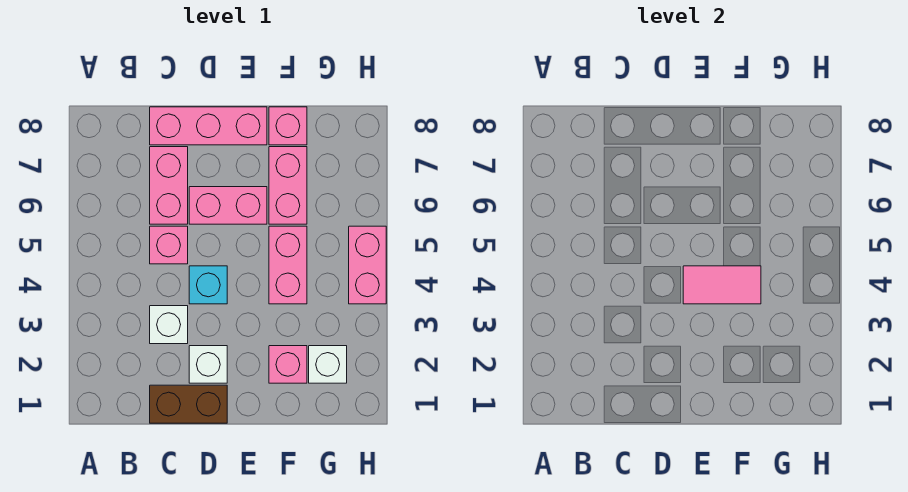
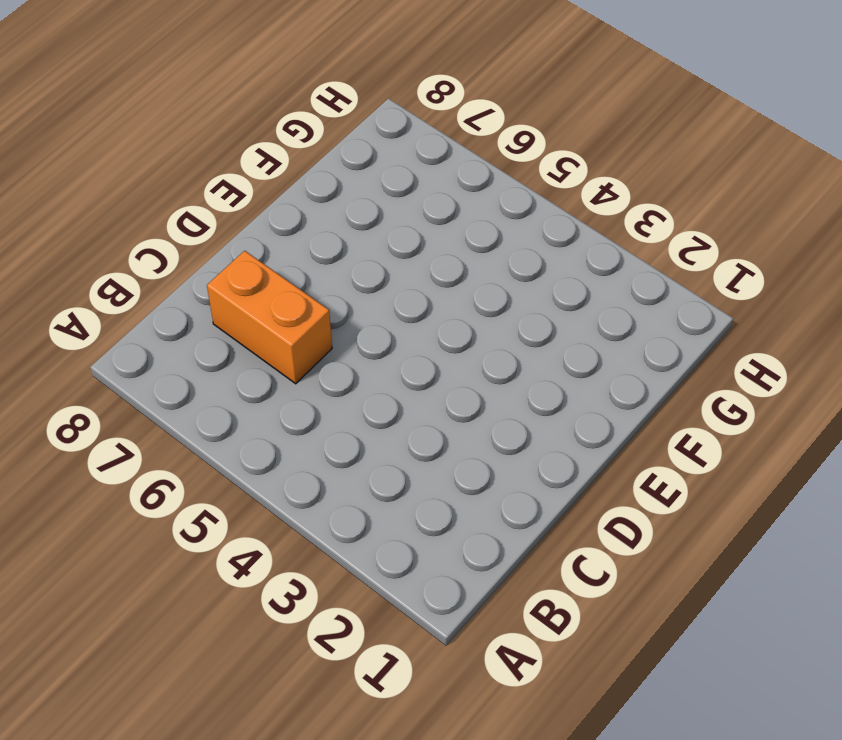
orange 1x2 brick [207,251,332,384] -> pink 1x2 brick [150,147,188,224]
none -> brown 1x2 brick [150,385,227,423]
none -> white 1x1 brick [150,306,188,344]
none -> pink 1x1 brick [150,226,188,264]

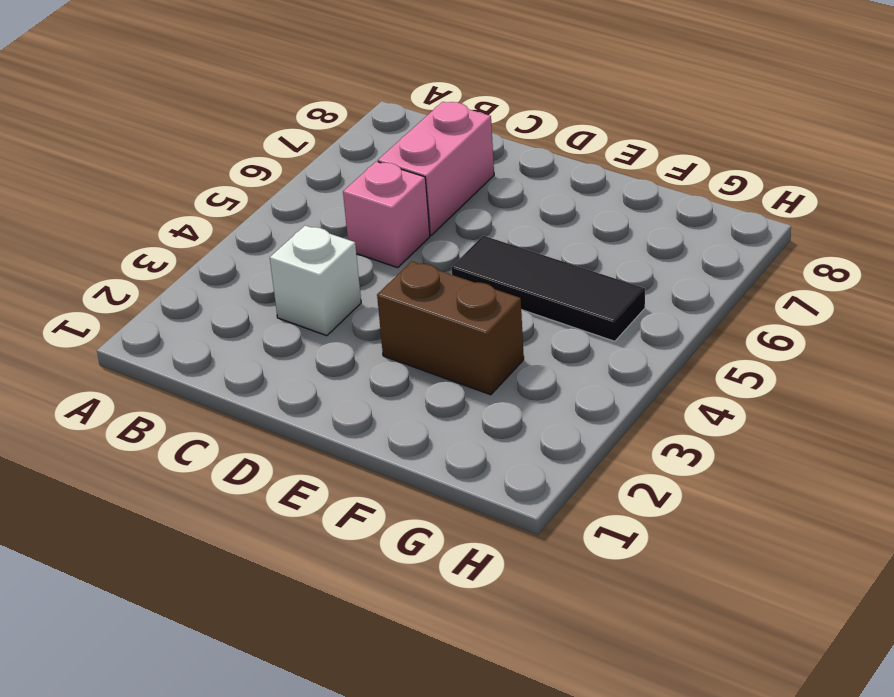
brown 1x2 brick [377,261,524,395] -> brown 1x2 brick moved to [150,385,227,423]
black 1x3 tile [451,236,645,341] -> pink 1x2 brick [269,226,307,304]
none -> pink 1x3 brick [150,107,267,145]
none -> white 1x1 brick [189,346,227,383]
none -> cyan 1x1 brick [189,266,227,304]

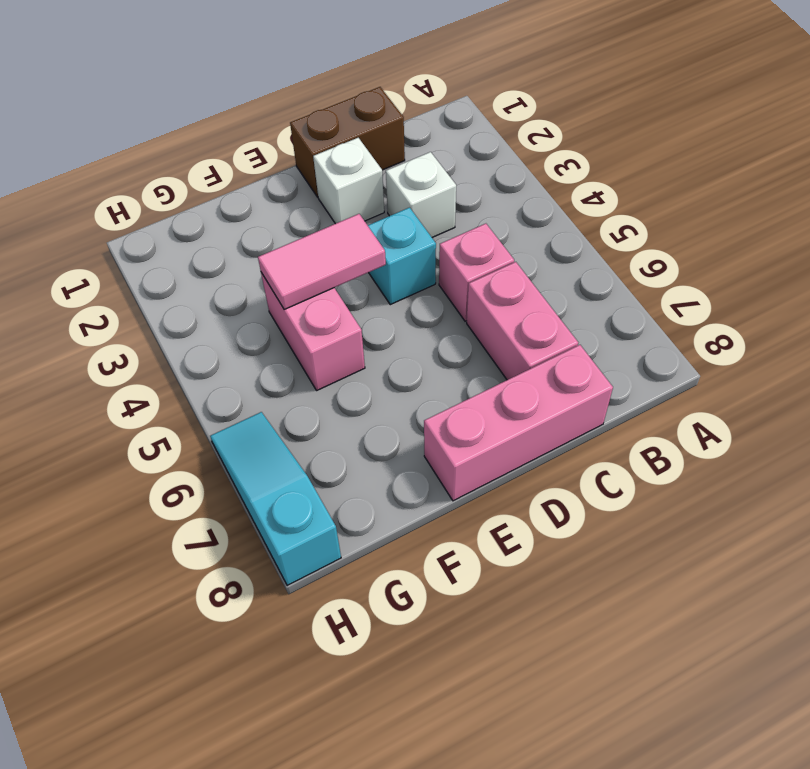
cyan 1x3 slope [210,412,341,586] -> none
none -> pink 1x2 brick [189,187,267,224]
none -> pink 1x1 brick [269,346,307,383]
none -> pink 1x2 brick [269,147,307,224]

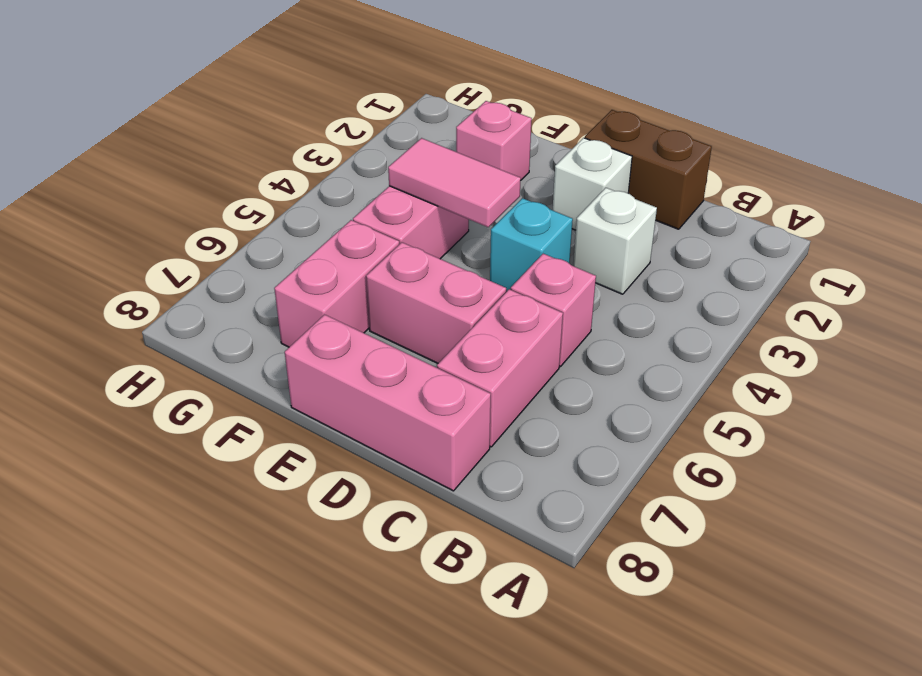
none -> pink 1x1 brick [269,107,307,145]
none -> white 1x1 brick [309,346,347,383]
none -> pink 1x2 brick [349,226,386,304]

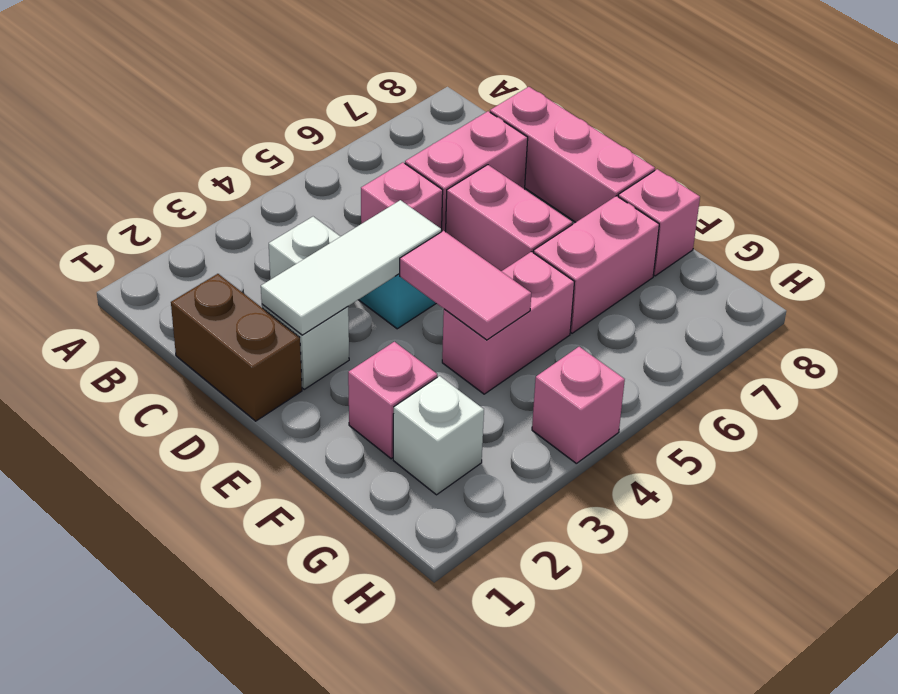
white 1x3 tile [261,200,441,335] -> none
pink 1x1 brick [532,347,625,463] -> pink 1x2 brick [349,226,386,304]

